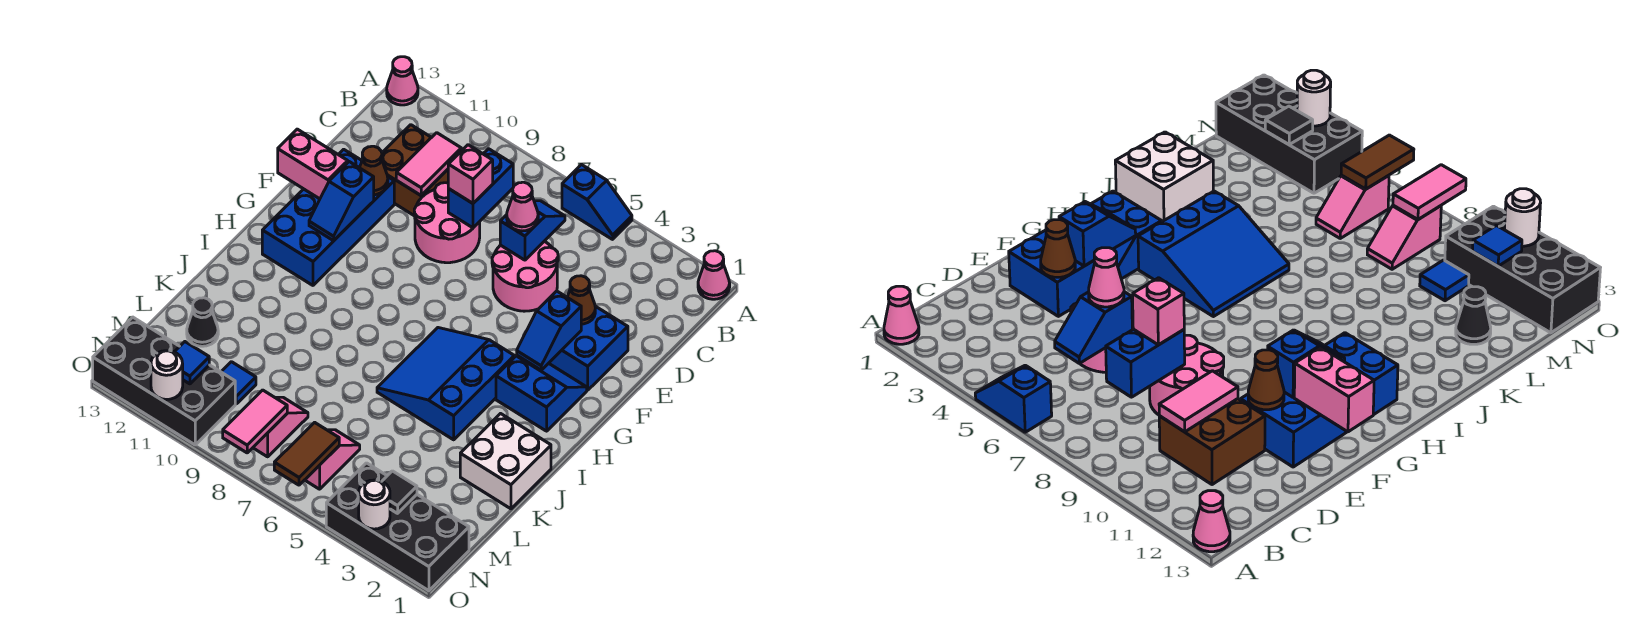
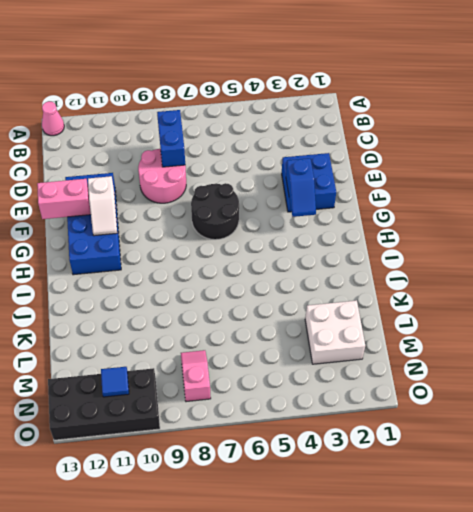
black 2x2 round brick [191,183,239,240] -> none
white 1x2 slope [88,176,117,236] -> blue 1x2 slope [309,162,374,241]
white 2x2 brick [305,300,365,364] -> white 2x2 brick moved to [460,414,551,509]
none -> pink 1x1 cone [698,251,730,299]
none -> blue 1x2 slope [562,165,632,239]
none -> brown 2x2 brick [382,125,448,215]
none -> pink 2x2 round brick [492,241,558,311]

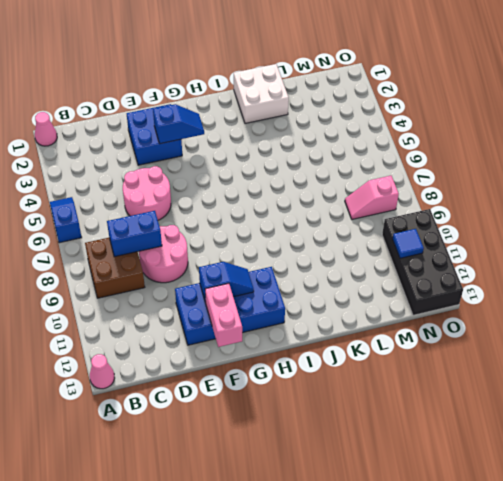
brown 2x2 brick [85,238,145,298] -> brown 2x2 brick moved to [382,125,448,215]
none -> blue 2x2 slope [496,356,587,431]
none -> blue 3x3 slope [377,328,514,440]
none -> black 1x1 cone [187,298,218,346]
none -> pink 1x2 slope [305,430,360,489]

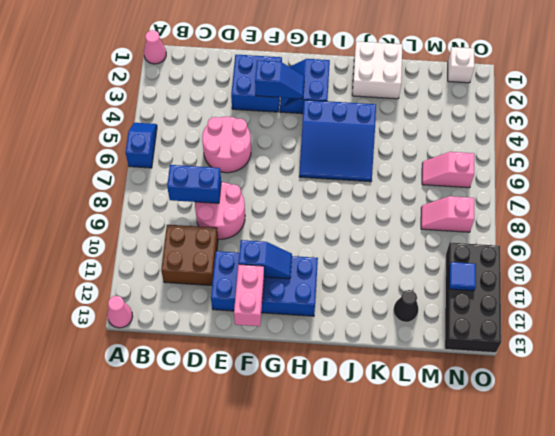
white 1x1 brick [448,47,474,83] -> black 2x4 brick [326,463,469,591]
none -> blue 1x1 tile [221,362,256,404]
none -> blue 1x2 slope [500,201,565,260]
none -> pink 1x2 tile [396,133,461,195]
none -> brown 1x1 cone [567,276,595,324]

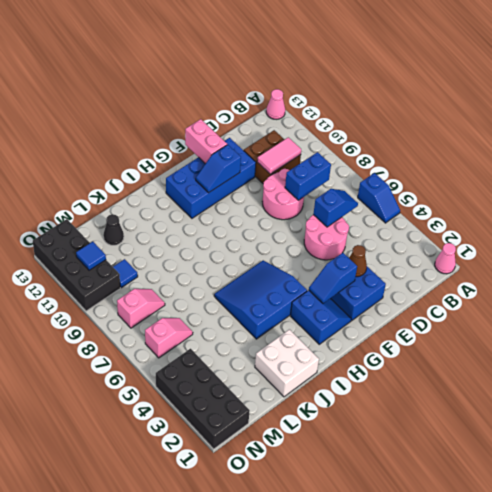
none -> brown 1x1 cone [360,146,388,195]
none -> black 1x1 tile [382,471,417,513]
none -> brown 1x2 tile [274,422,339,485]
none -> pink 1x2 tile [223,390,287,453]

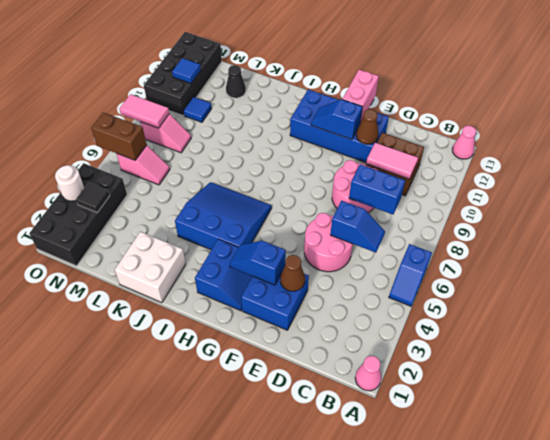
brown 1x2 brick [91,112,147,160] -> brown 1x2 tile [274,422,339,485]
none -> white 1x1 round brick [151,351,183,400]
none -> pink 1x1 cone [507,182,538,231]
none -> pink 1x1 brick [448,145,493,203]

